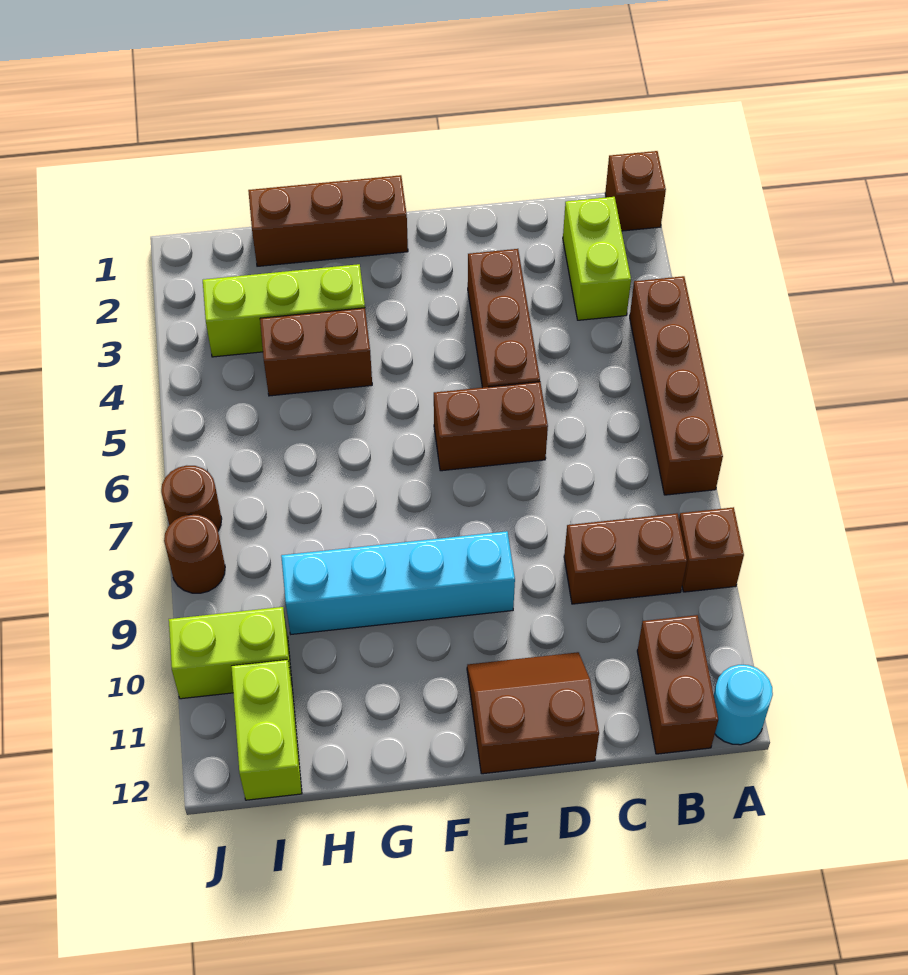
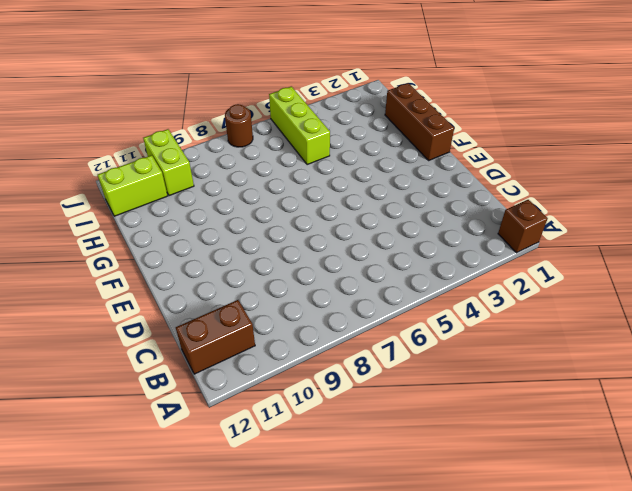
lime 1x3 brick [269,87,330,165] -> lime 1x3 brick moved to [203,264,365,357]
none -> brown 1x4 brick [630,276,723,495]
none -> brown 1x1 brick [679,507,744,592]
none -> cyan 1x1 round brick [714,665,773,745]

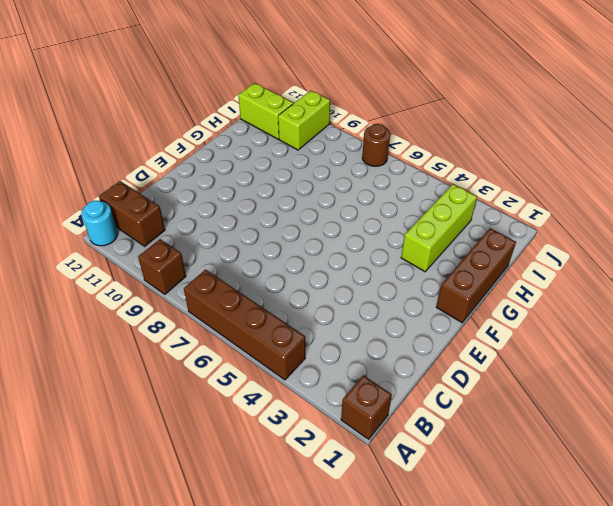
none -> lime 1x2 brick [563,197,631,320]
none -> brown 1x2 brick [564,513,687,604]
none -> brown 1x3 brick [468,249,540,388]

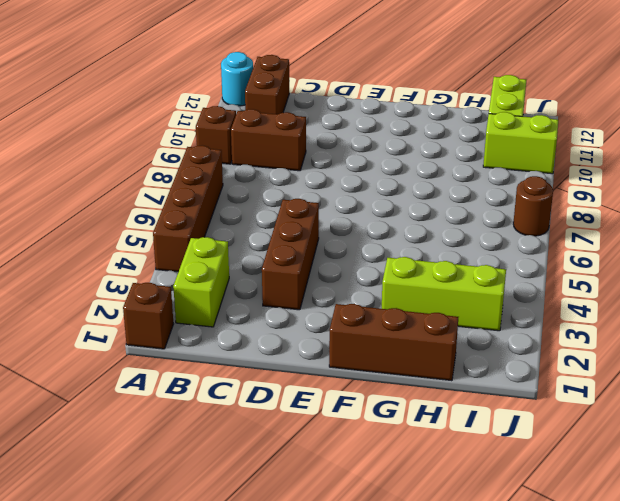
none -> brown 1x2 brick [434,382,548,471]
none -> brown 2x2 slope [467,652,599,774]
none -> cyan 1x4 brick [281,531,515,634]

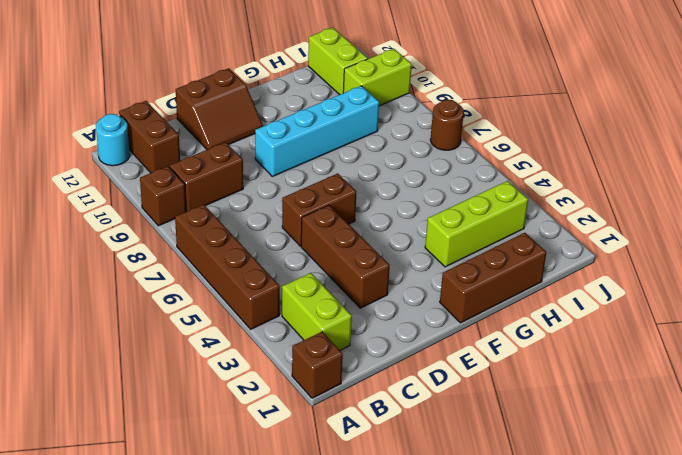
none -> brown 1x2 brick [260,308,372,396]
none -> brown 1x1 round brick [164,514,225,593]

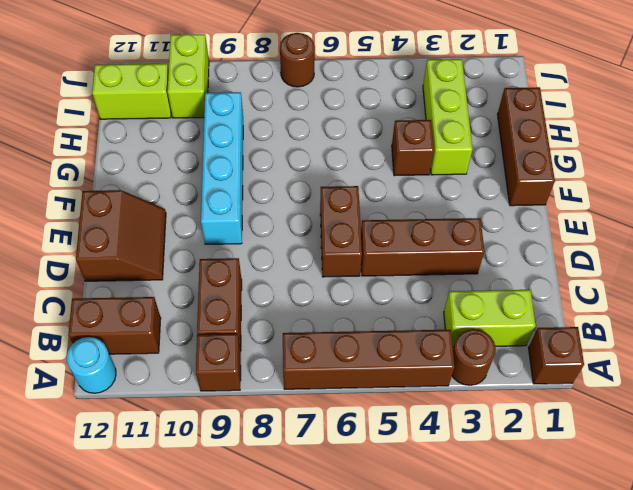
brown 1x1 round brick [452,329,496,385] -> brown 1x1 round brick moved to [164,514,225,593]
brown 1x1 brick [392,120,434,176] -> brown 1x2 brick [260,308,372,396]

